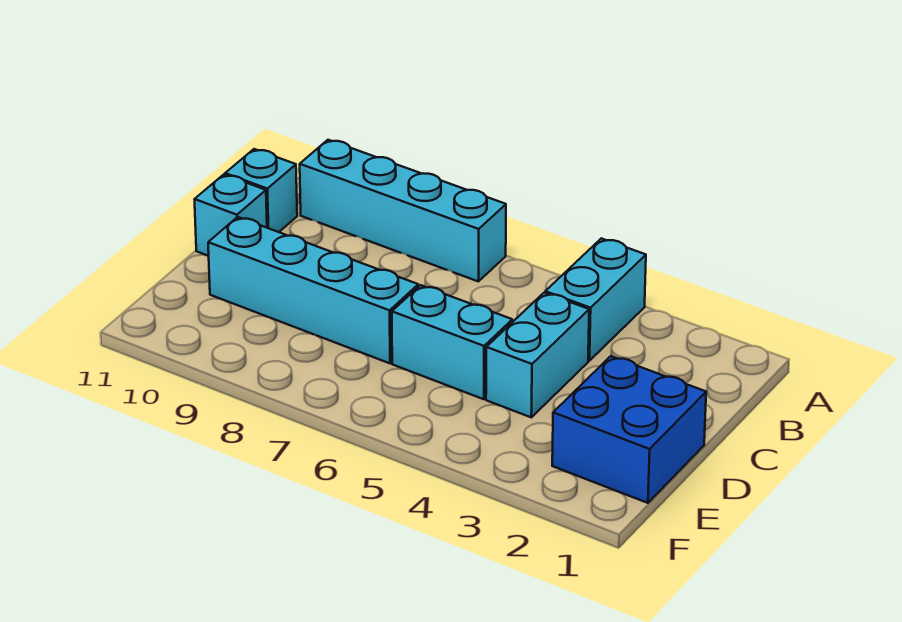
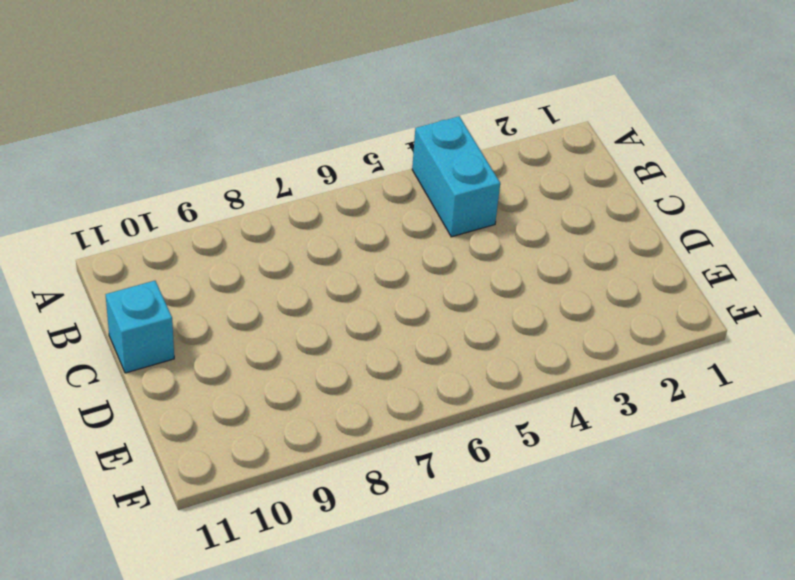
none -> cyan 1x4 brick [300,140,506,282]
none -> cyan 1x1 brick [225,149,297,232]

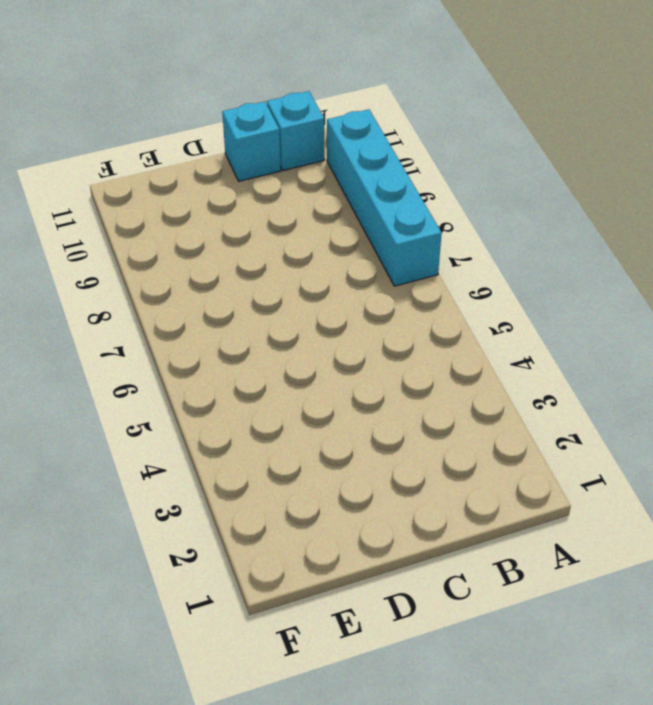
none -> cyan 1x2 brick [545,238,646,361]
none -> cyan 1x2 brick [486,293,589,417]

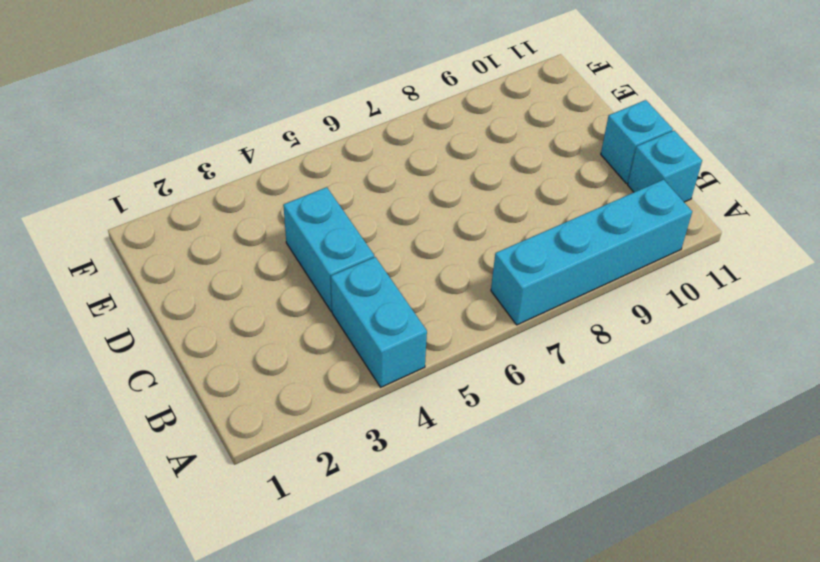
none -> blue 2x2 brick [552,356,706,503]
none -> cyan 1x2 brick [392,285,512,399]

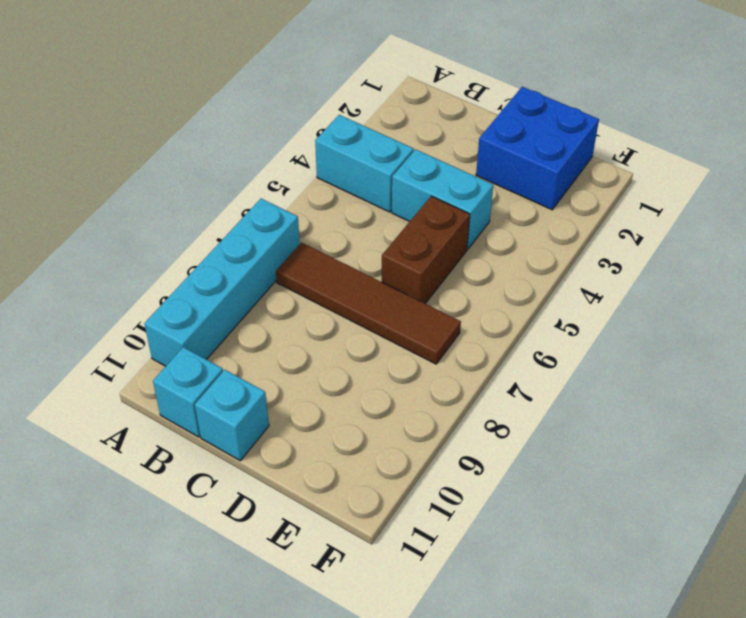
brown 1x4 tile [276,243,461,364] -> cyan 1x4 brick [208,217,418,363]
brown 1x2 brick [382,196,470,303] -> cyan 1x2 brick [392,285,512,399]

